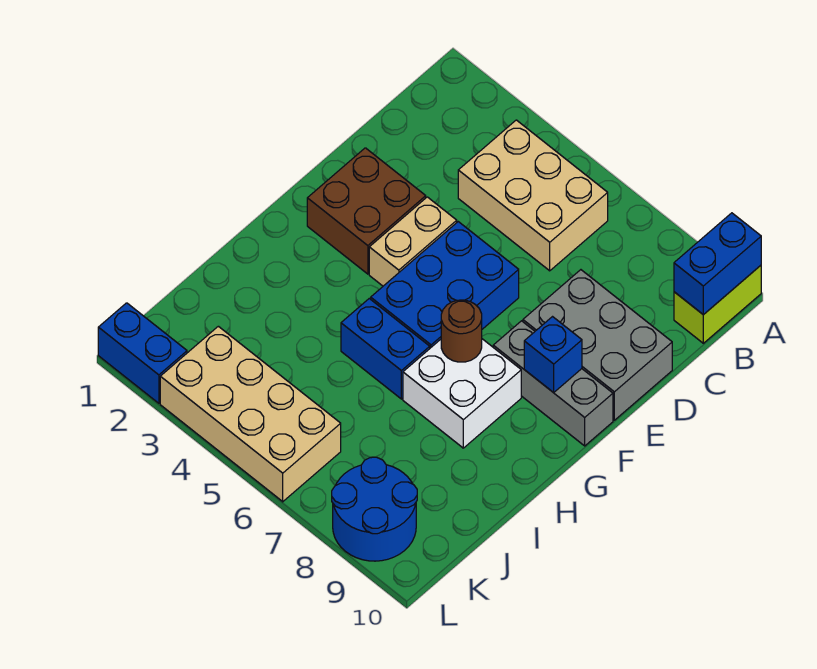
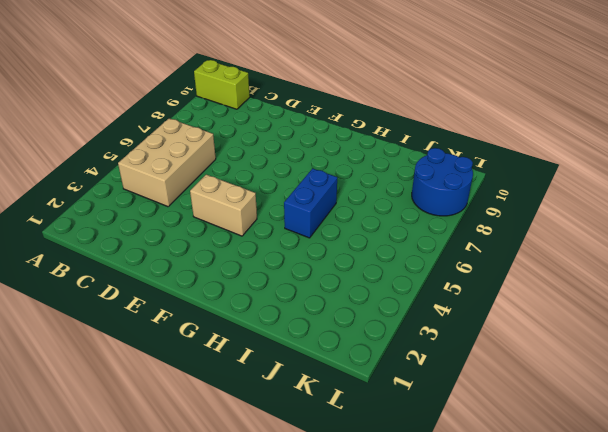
none -> grey 2x3 brick [523,270,672,420]
none -> brown 2x2 brick [307,148,426,274]
none -> blue 2x3 brick [371,222,519,348]

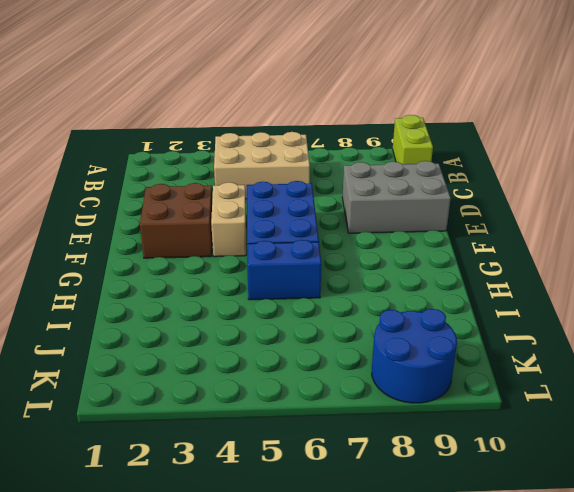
none -> grey 1x3 brick [493,321,613,446]
none -> white 2x2 brick [403,339,521,448]
none -> tan 2x4 brick [160,326,341,502]

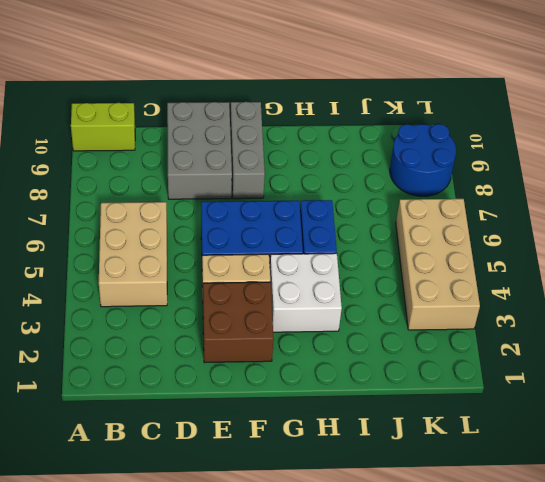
white 2x2 brick [270,253,342,332] -> white 2x2 brick moved to [403,339,521,448]
none -> blue 1x2 brick [98,303,187,403]
none -> blue 1x2 brick [674,213,761,315]
none -> blue 1x1 brick [524,317,582,393]

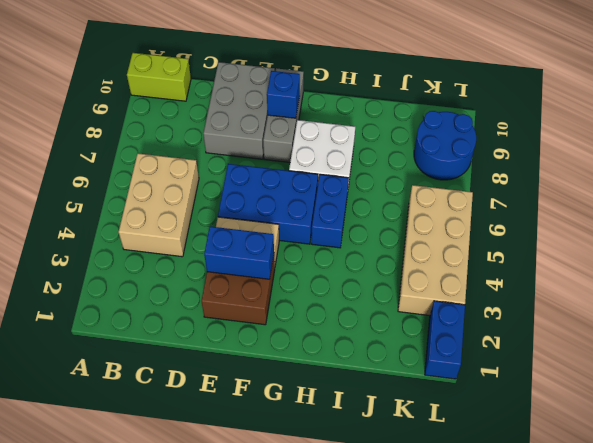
blue 1x2 brick [204,227,274,279] -> blue 1x2 brick moved to [674,213,761,315]
none -> brown 1x1 round brick [441,300,482,362]

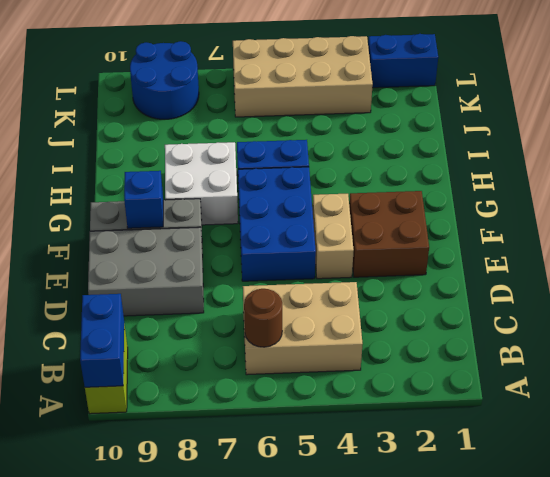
brown 1x1 round brick [244,289,282,347] -> brown 1x1 round brick moved to [441,300,482,362]

